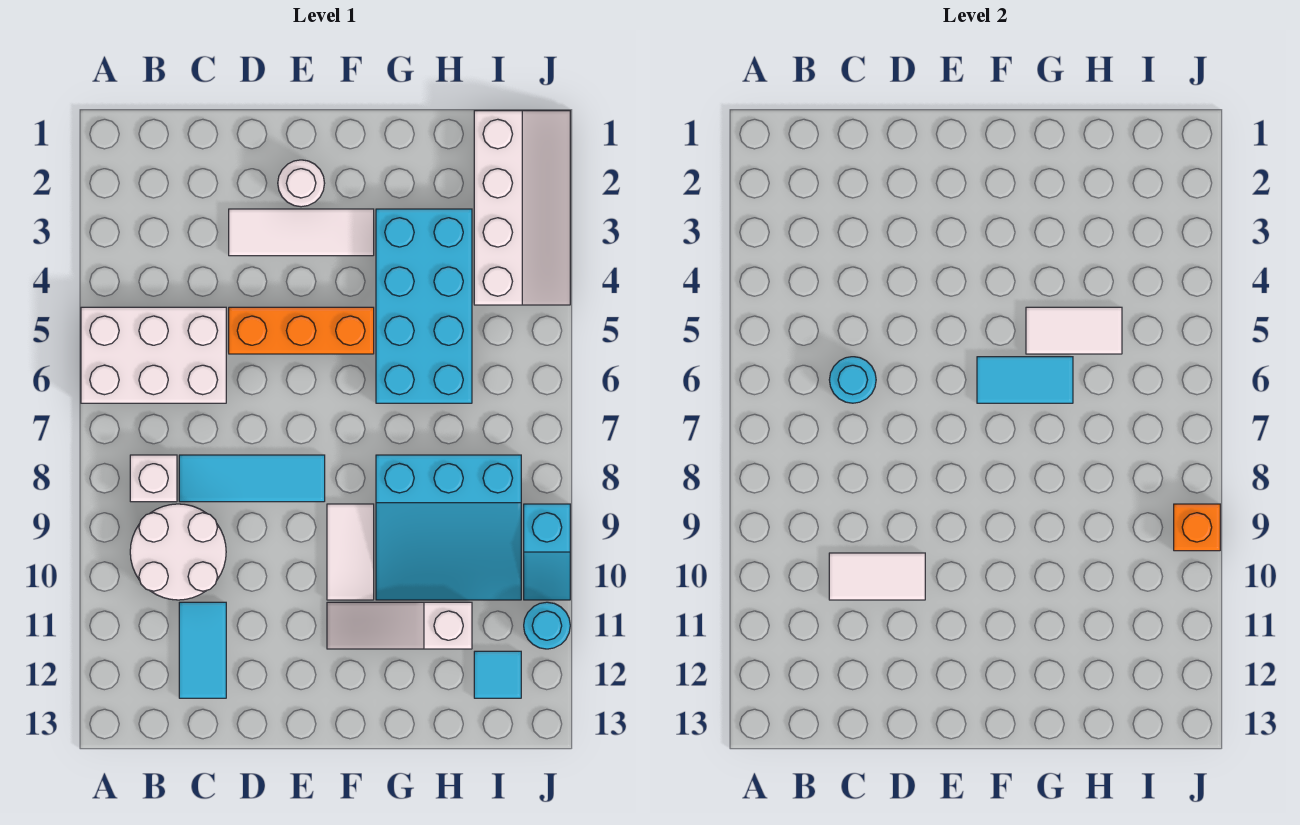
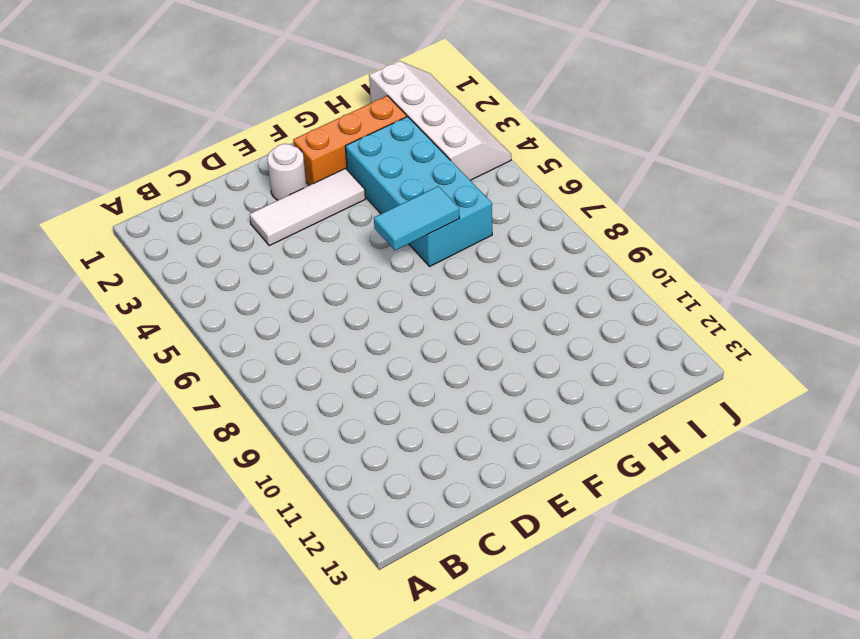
orange 1x3 brick [293,96,407,185] -> orange 1x3 brick moved to [229,307,374,354]
none -> white 2x3 brick [81,307,226,403]
none -> white 1x1 brick [130,455,177,502]
none -> white 2x2 round brick [130,504,226,600]

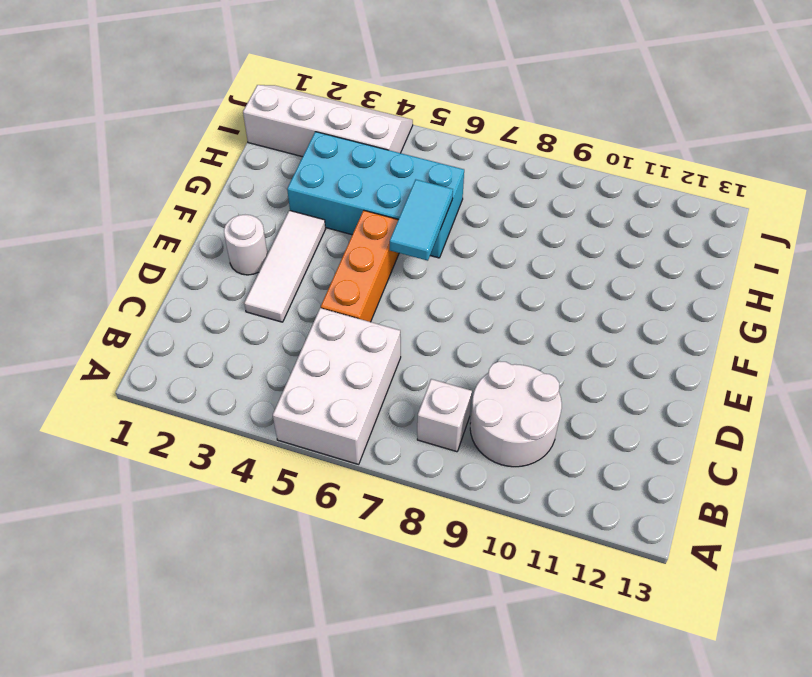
none -> cyan 1x3 tile [179,455,325,502]
none -> cyan 1x2 tile [179,602,226,698]
none -> white 1x2 tile [327,504,374,600]

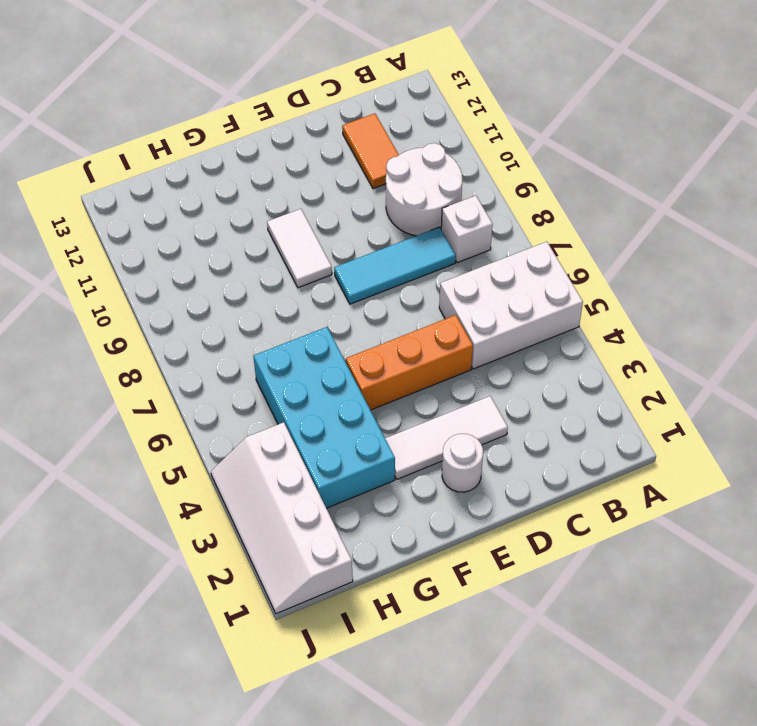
orange 1x2 tile [342,113,399,189] -> cyan 1x2 tile [179,602,226,698]
none -> white 1x3 slope [327,602,472,649]
none -> cyan 3x3 slope [376,455,521,600]
none -> cyan 1x1 tile [474,651,521,698]

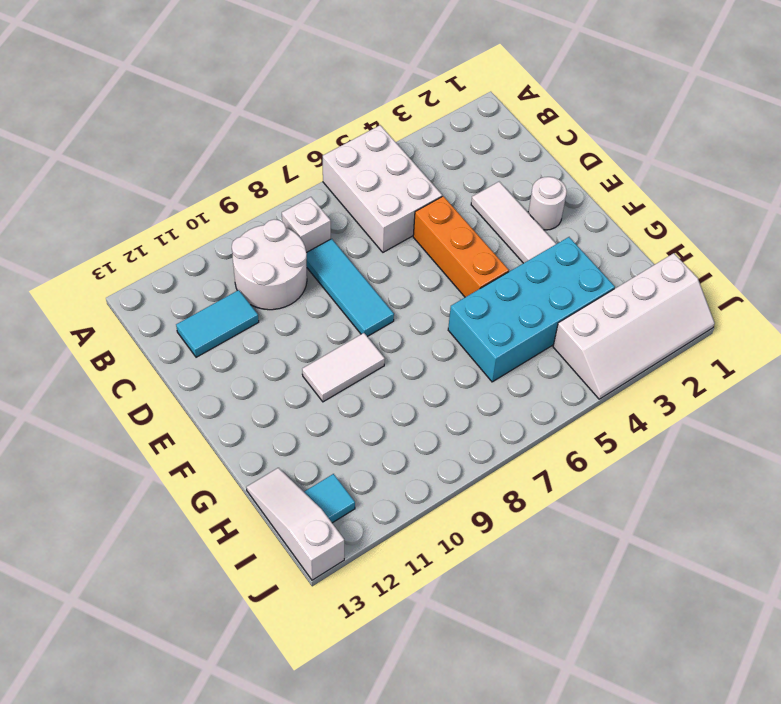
white 1x3 slope [246,468,344,580] -> white 1x3 slope moved to [327,602,472,649]
none -> cyan 3x3 slope [376,455,521,600]
none -> cyan 1x2 slope [524,504,570,600]
none -> cyan 1x1 round brick [524,602,570,649]

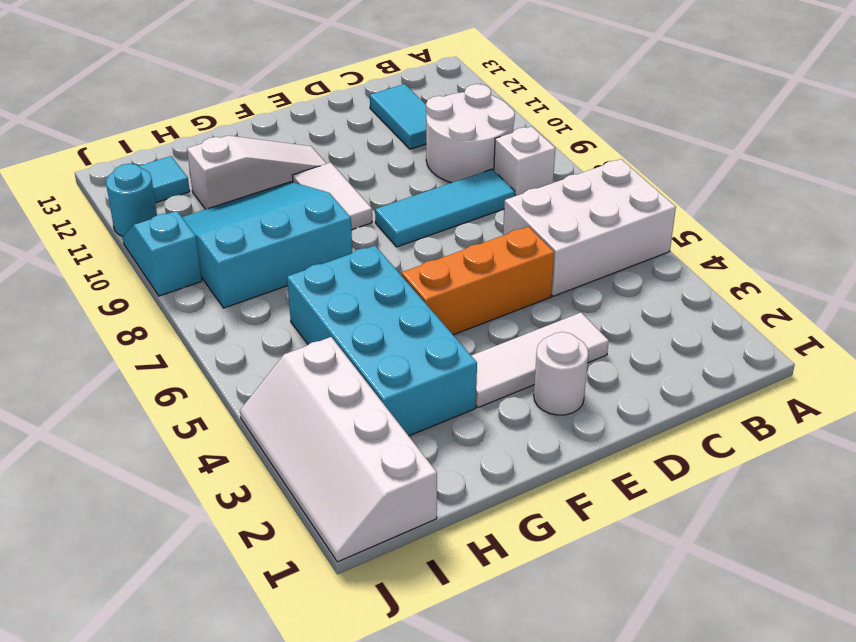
none -> cyan 1x1 round brick [829,357,876,403]
none -> white 1x2 tile [829,553,925,600]
none -> cyan 1x2 tile [977,357,1073,403]

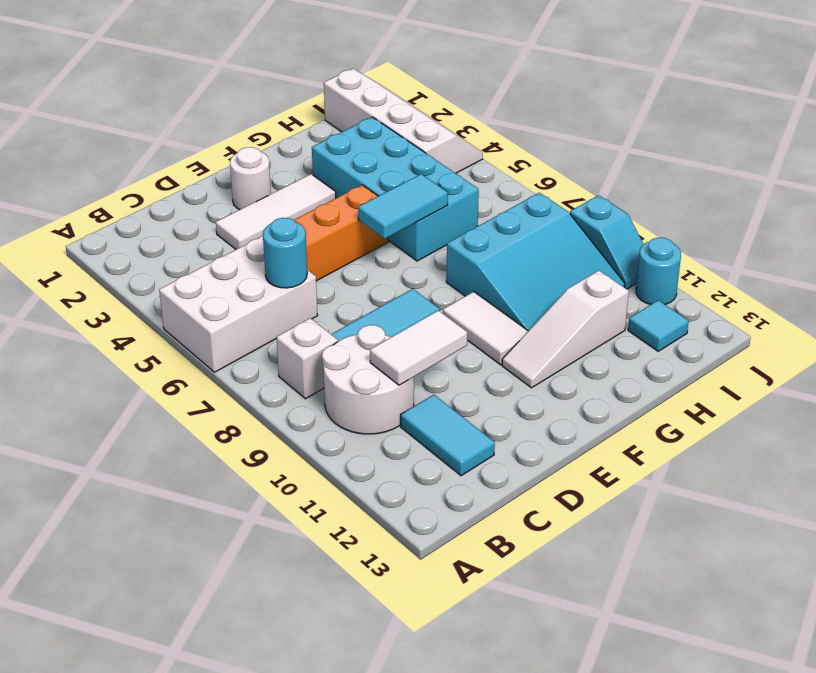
none -> white 1x2 tile [1026,307,1122,354]
none -> orange 1x1 brick [1174,504,1220,551]

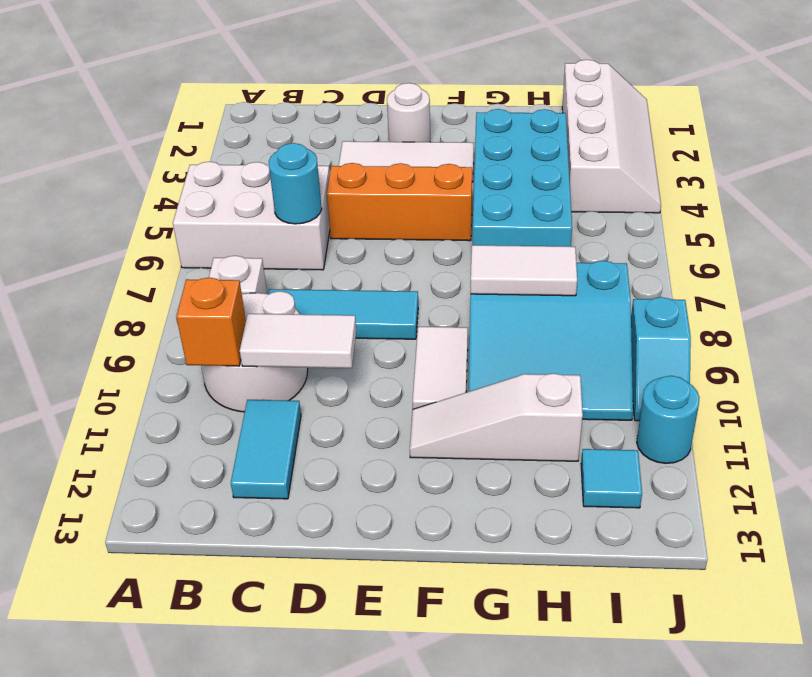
orange 1x1 brick [176,277,246,366] -> orange 1x1 brick moved to [1174,504,1220,551]
white 1x2 tile [471,245,577,296] -> white 1x2 tile moved to [1026,307,1122,354]
none -> cyan 1x2 tile [977,357,1073,403]

